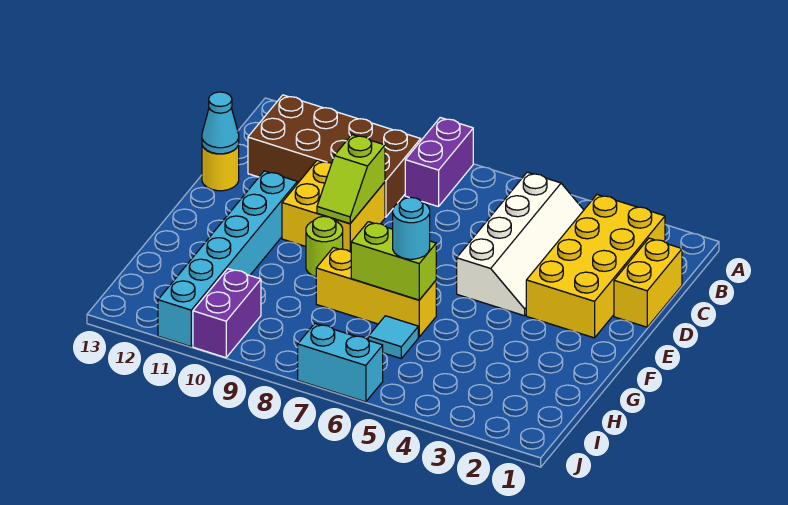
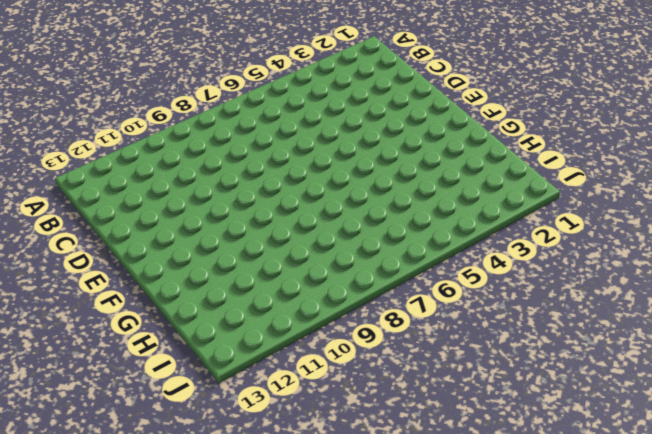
none -> purple 1x2 brick [405,118,473,207]
none -> yellow 2x4 brick [526,195,665,338]
none -> white 2x4 slope [457,172,584,316]

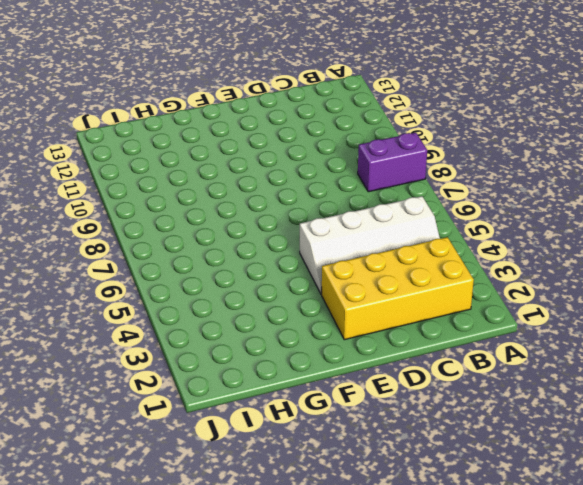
none -> brown 2x4 brick [248,95,421,217]
none -> yellow 1x2 brick [614,238,682,327]
none -> yellow 2x2 brick [282,160,385,252]

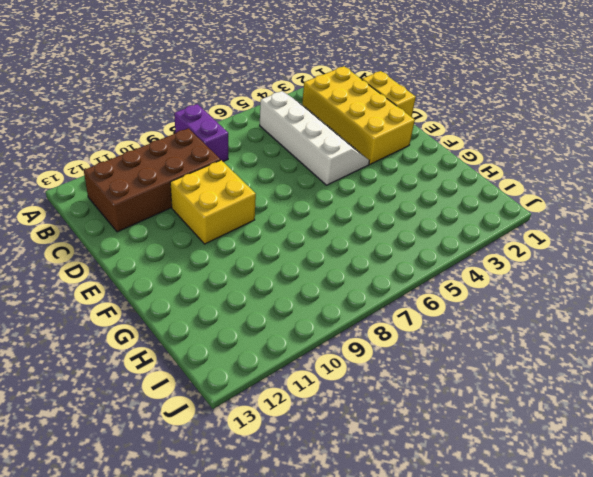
none -> yellow 1x1 round brick [202,145,239,191]
none -> cyan 1x6 brick [158,171,297,347]
none -> lime 1x1 round brick [306,216,343,277]

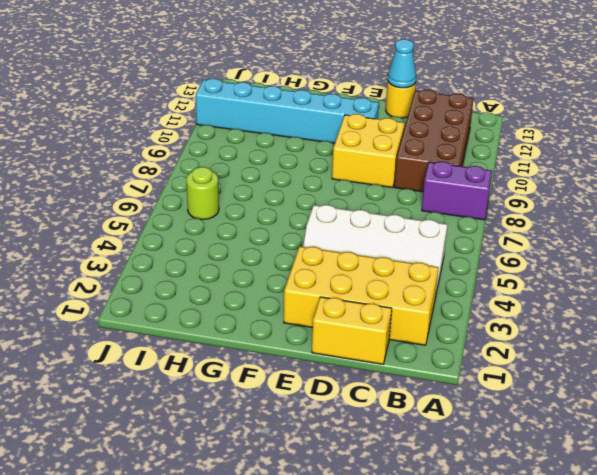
lime 1x1 round brick [186,167,219,219] -> lime 1x1 round brick moved to [306,216,343,277]
none -> yellow 1x3 brick [316,247,436,337]
none -> cyan 1x1 tile [368,316,418,358]
none -> purple 1x2 brick [193,269,261,358]

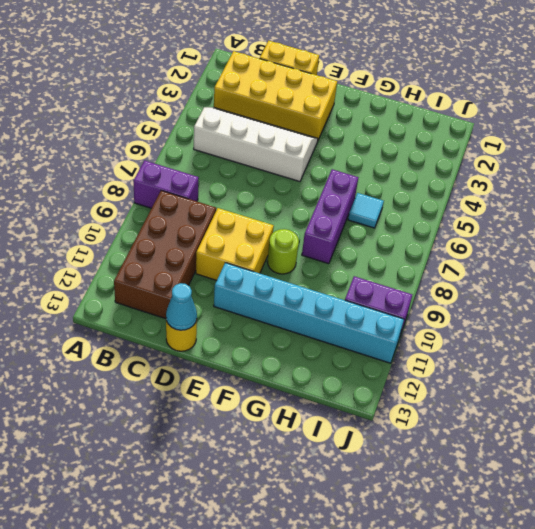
purple 1x3 brick [302,169,359,264] -> yellow 1x3 brick [316,247,436,337]
none -> cyan 1x2 brick [298,324,383,402]
none -> lime 1x2 slope [317,135,385,224]
none -> lime 1x2 brick [351,222,436,300]

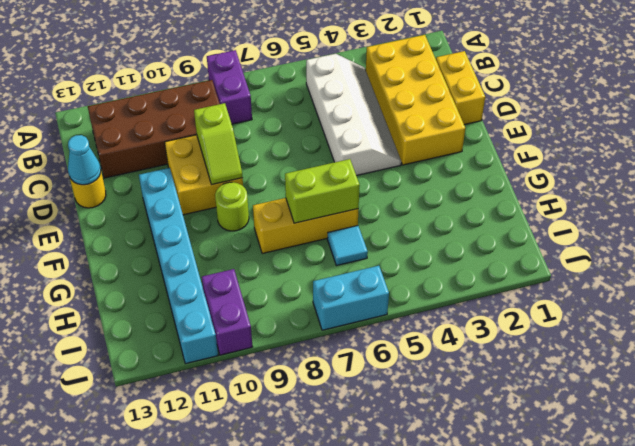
none -> cyan 1x1 round brick [393,197,430,259]

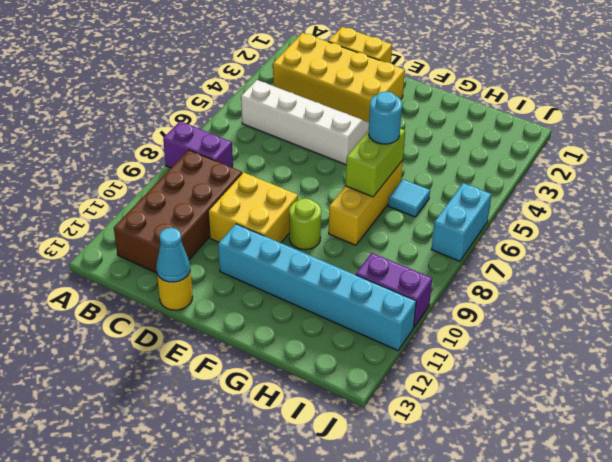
none -> lime 1x2 slope [317,135,385,224]

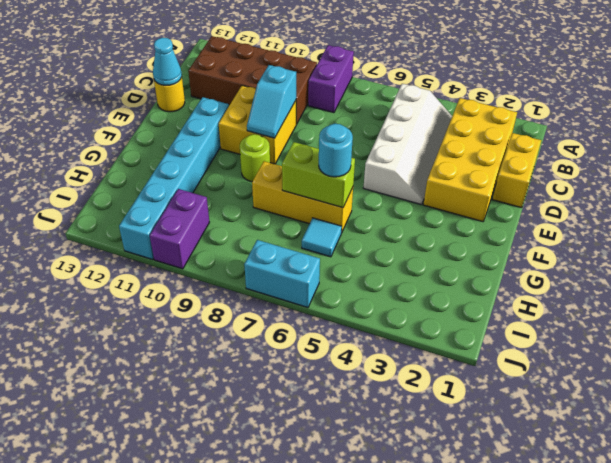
cyan 1x2 slope [247,65,297,138] -> lime 1x2 slope [317,135,385,224]

